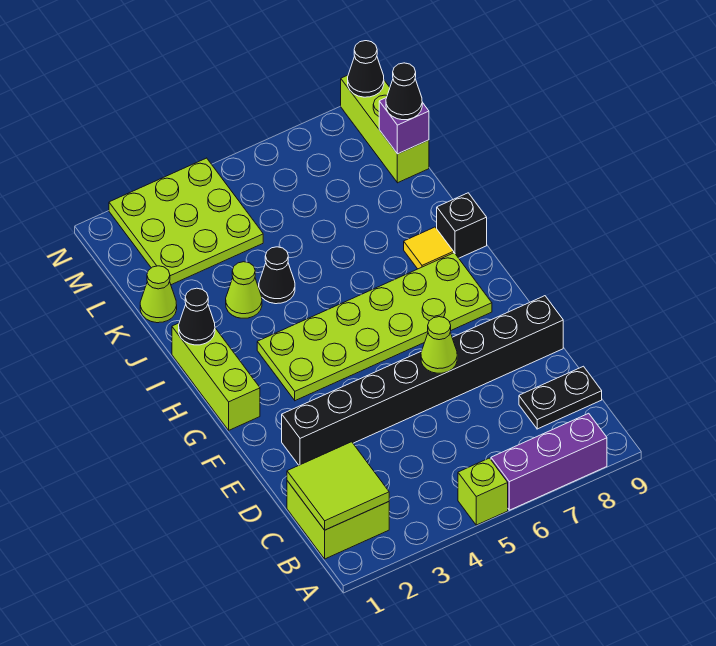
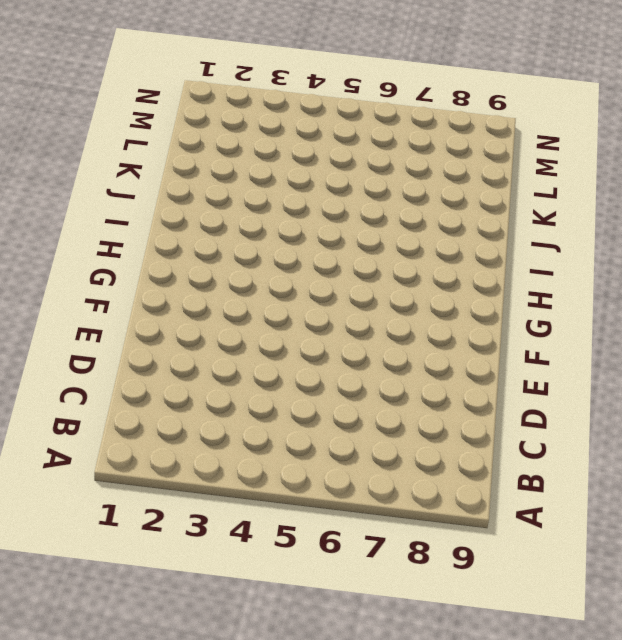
none -> lime 1x1 brick [458,458,508,525]
none -> purple 1x3 brick [491,413,607,510]
none -> lime 2x2 brick [287,481,389,559]

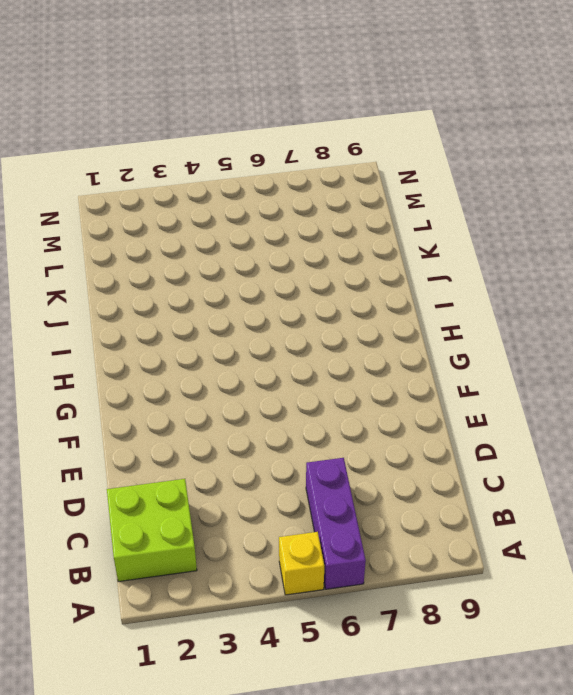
yellow 1x1 brick [279,532,324,595] -> lime 1x1 brick [458,458,508,525]
purple 1x3 brick [306,458,366,589] -> purple 1x3 brick turned to [491,413,607,510]
none -> black 1x2 plate [519,366,602,429]
none -> black 1x8 brick [282,296,563,465]
none -> lime 1x3 brick [172,323,260,430]

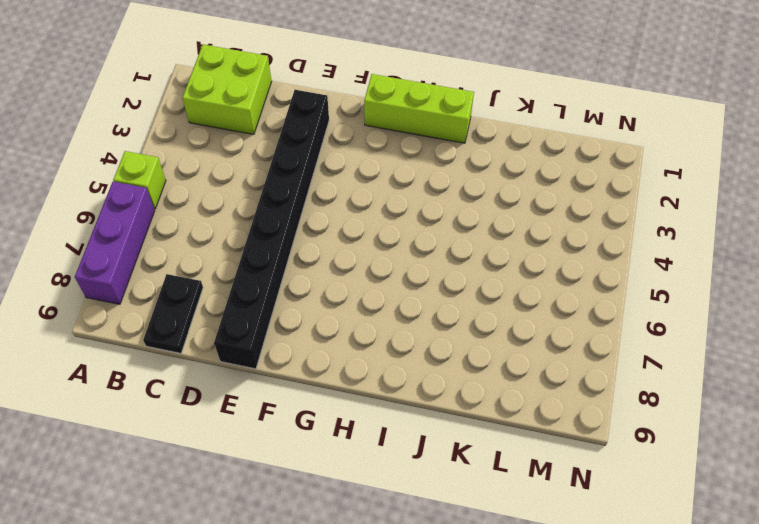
none -> lime 2x6 plate [257,253,492,401]
none -> yellow 1x1 tile [404,227,454,269]
none -> black 1x1 brick [437,193,487,258]

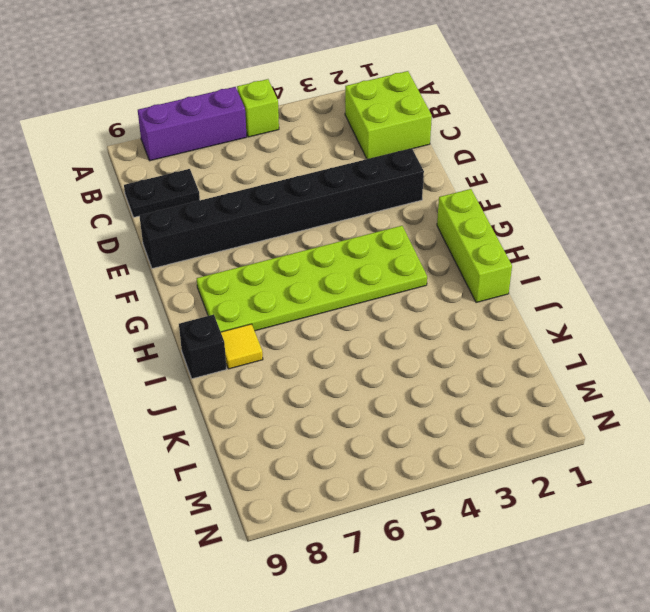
none -> lime 1x1 cone [226,262,262,318]
none -> black 1x1 cone [259,247,295,304]
none -> lime 1x1 cone [140,266,177,323]

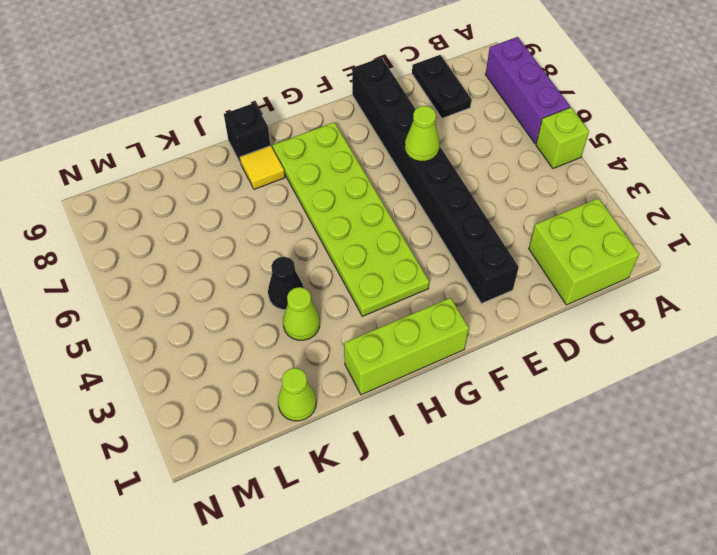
none -> lime 3x3 plate [109,158,263,285]
none -> lime 1x3 brick [341,75,429,183]
none -> lime 2x2 tile [287,442,389,530]

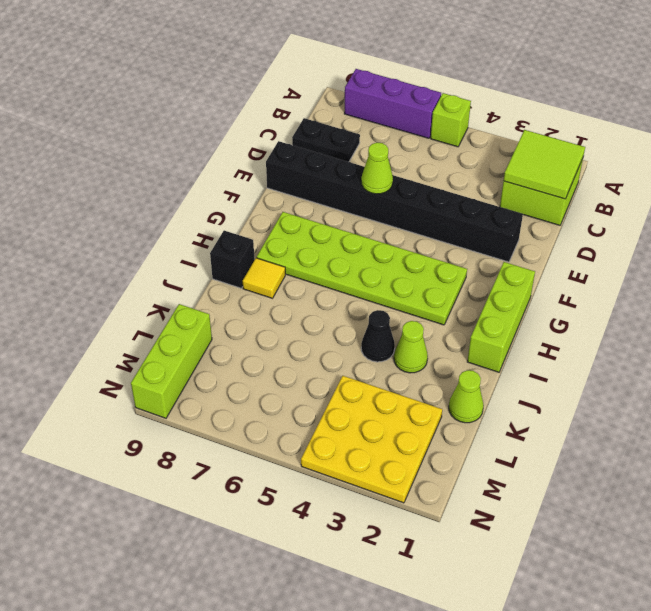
yellow 3x3 plate [301,376,442,503] -> lime 3x3 plate [109,158,263,285]
none -> black 1x1 cone [179,288,215,345]
none -> purple 1x1 brick [379,98,429,154]
none -> black 1x1 cone [348,41,384,97]

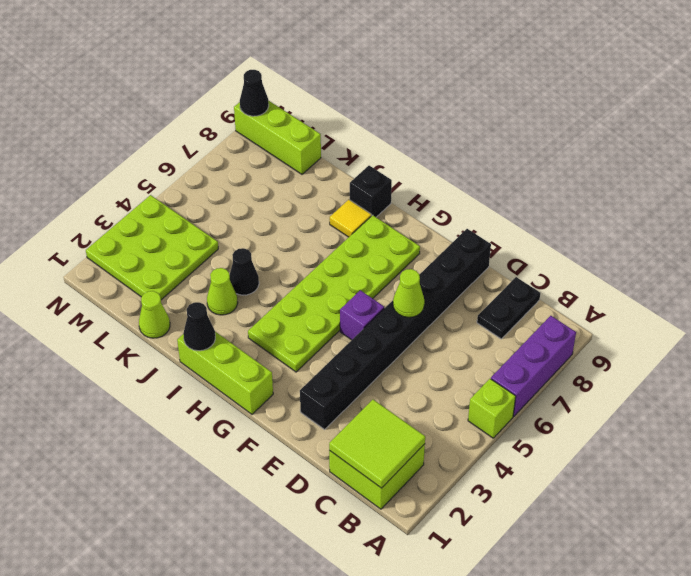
purple 1x1 brick [340,290,384,340] -> purple 1x1 brick moved to [379,98,429,154]
none -> black 1x1 cone [386,63,422,120]

